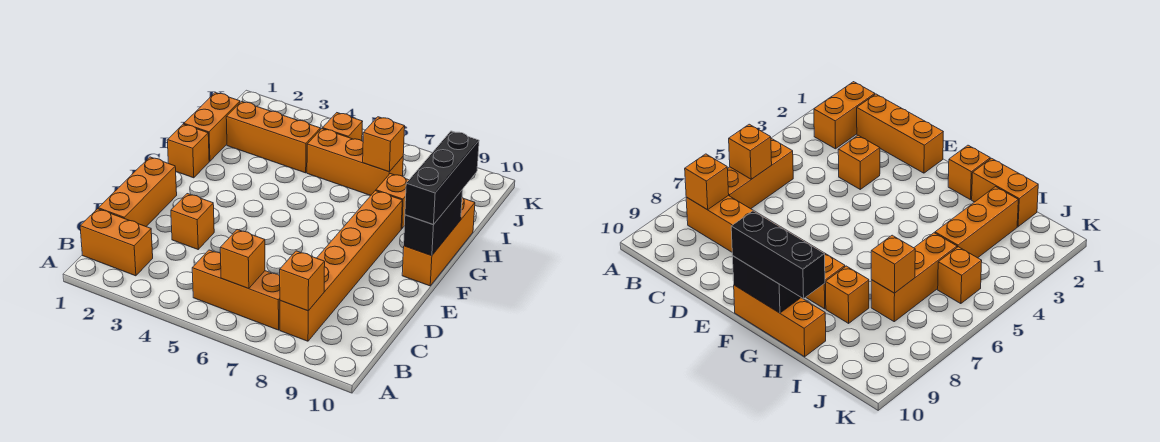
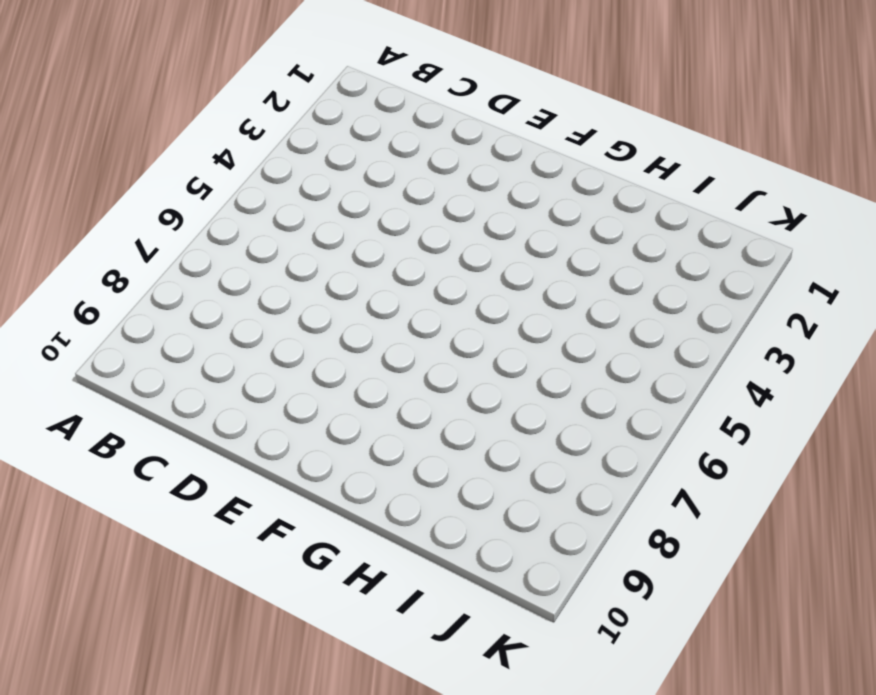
none -> orange 1x2 brick [80,209,153,276]
none -> orange 1x3 brick [192,250,280,330]
none -> orange 1x6 brick [280,191,402,341]

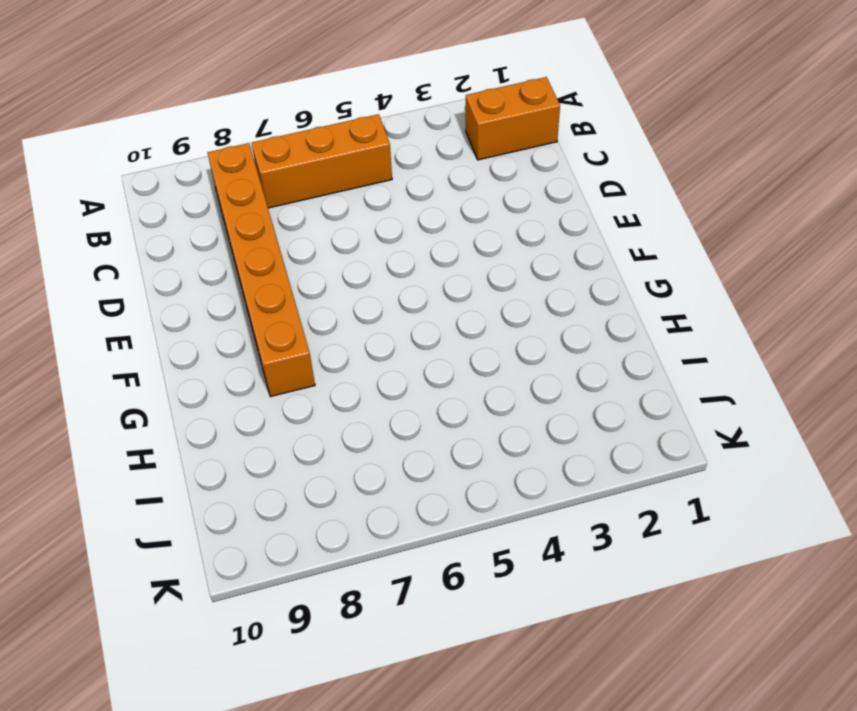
none -> orange 1x3 brick [98,157,177,226]
none -> orange 1x1 brick [171,194,214,249]
none -> orange 1x3 brick [402,197,475,286]

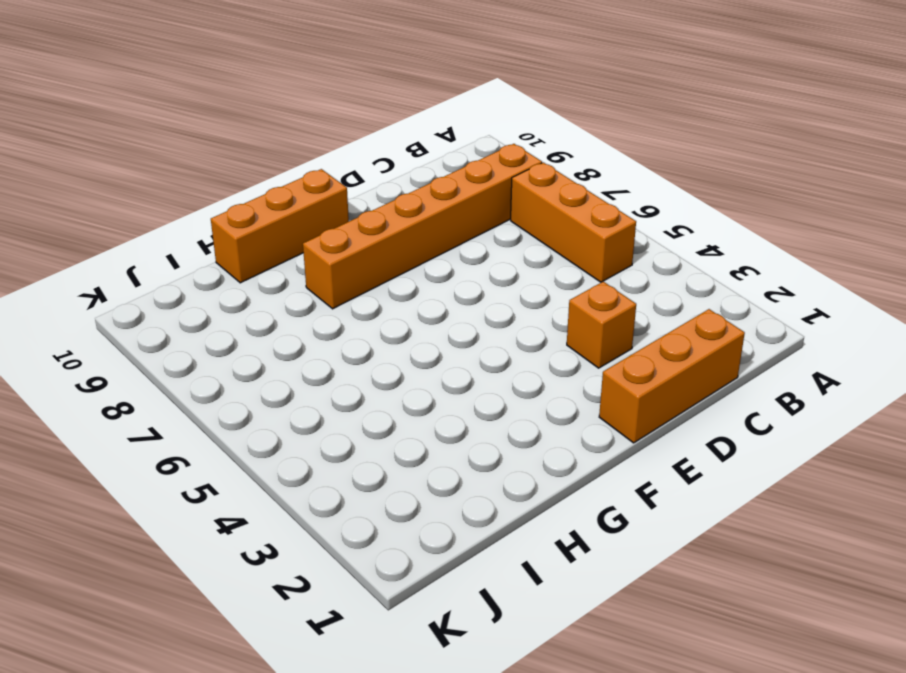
none -> orange 1x2 brick [80,209,153,276]
none -> orange 1x1 brick [167,124,209,178]
none -> orange 1x2 brick [184,93,240,161]

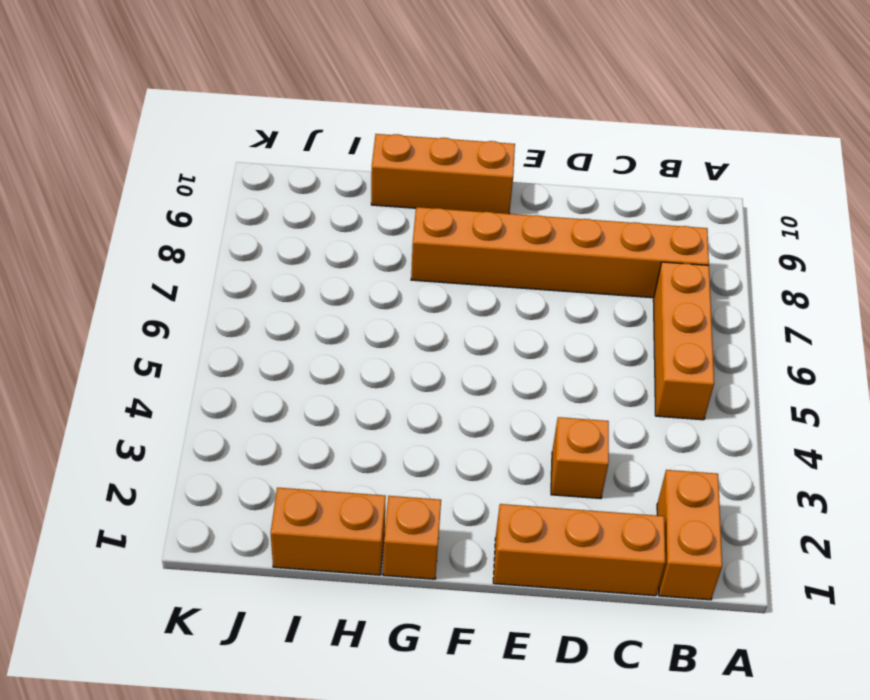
none -> orange 1x1 brick [376,174,409,229]
none -> orange 1x3 brick [226,101,320,173]
none -> orange 1x3 brick [307,129,403,196]

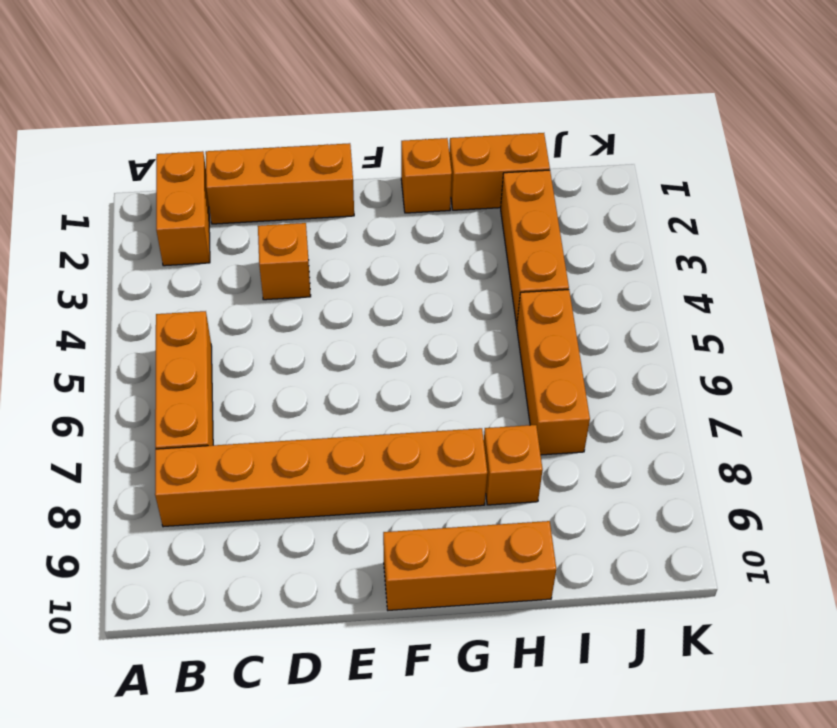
none -> orange 1x1 brick [322,113,363,141]
none -> orange 1x1 brick [220,230,265,289]
none -> orange 1x1 brick [280,251,325,311]

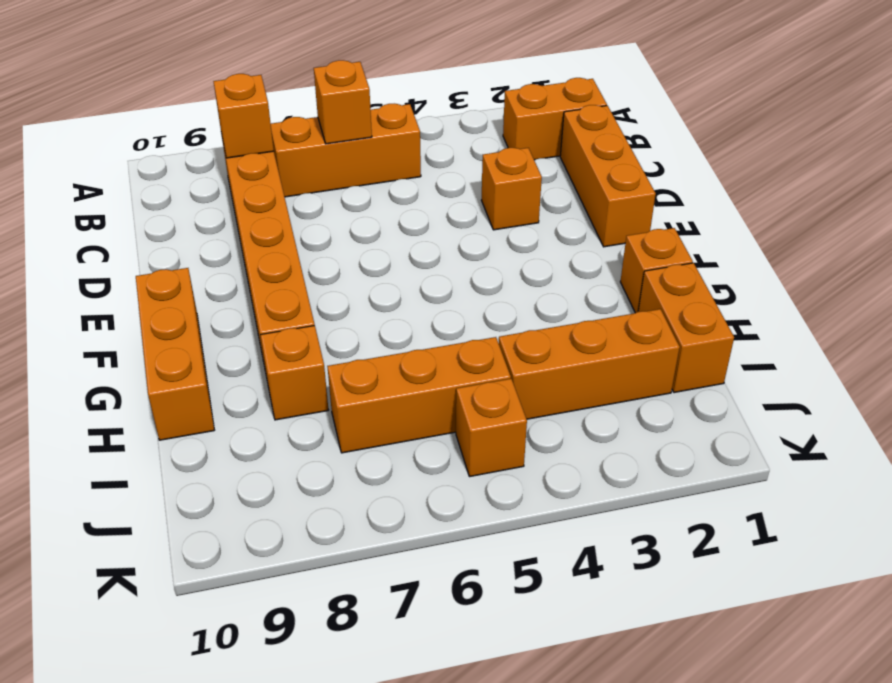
none -> black 1x2 brick [404,190,463,256]
none -> orange 1x1 brick [363,117,405,172]
none -> black 1x3 brick [405,131,479,225]

